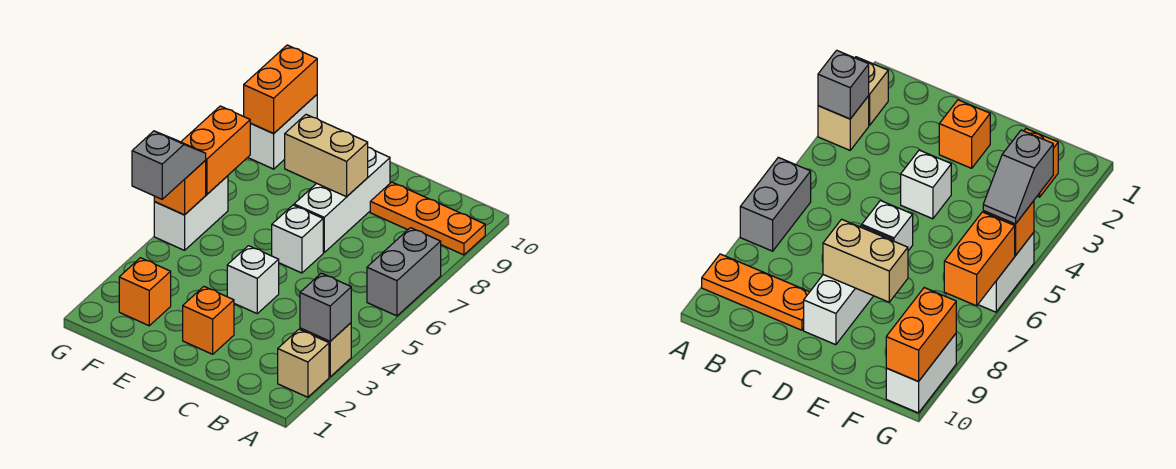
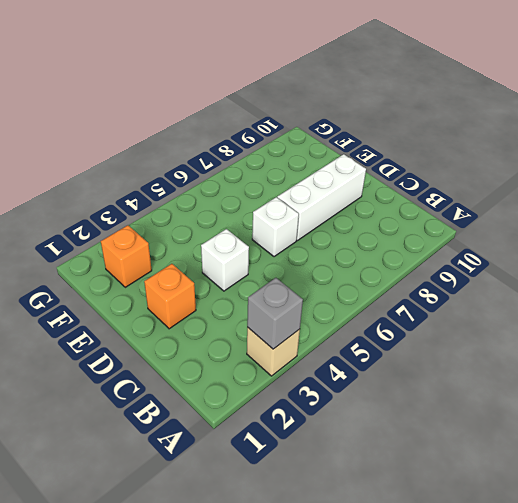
none -> tan 1x1 brick [278,329,329,397]
none -> grey 1x2 brick [367,228,441,316]
none -> orange 1x3 plate [370,182,485,255]

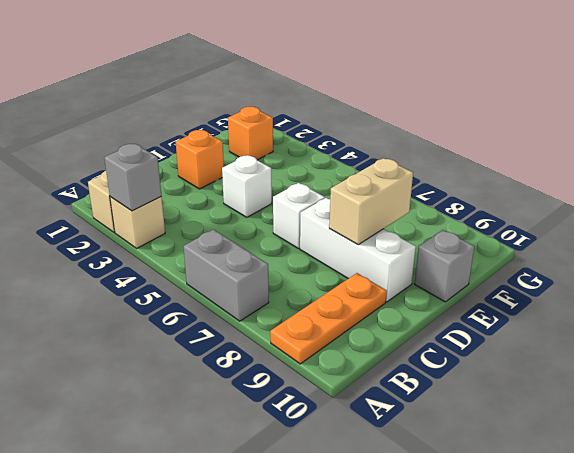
grey 1x1 brick [415,230,474,302] -> none
none -> white 1x2 brick [154,176,228,250]
none -> white 1x2 brick [248,95,317,169]
none -> orange 1x1 brick [154,161,206,215]

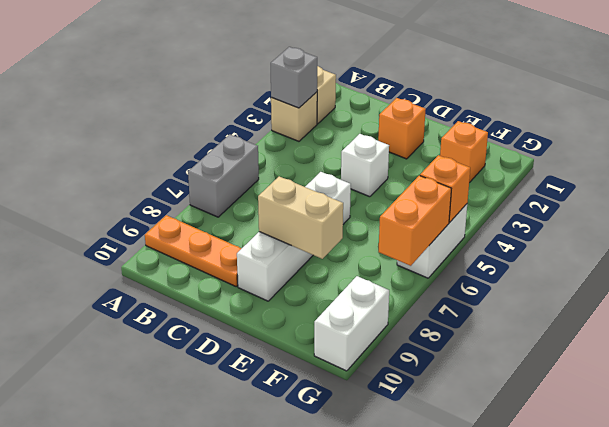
none -> orange 1x2 brick [244,45,317,133]
none -> grey 1x2 slope [132,131,206,199]

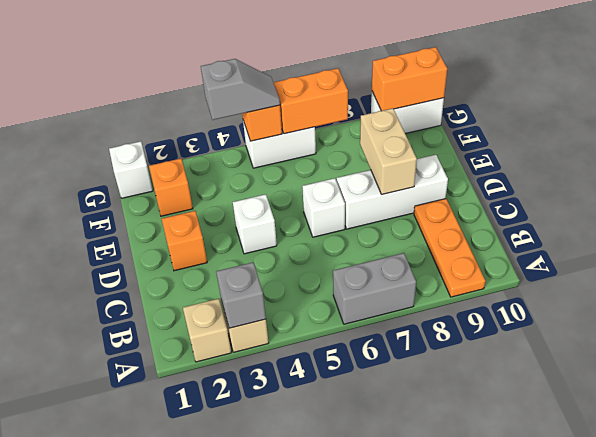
white 1x1 brick [109,141,153,198] -> none

